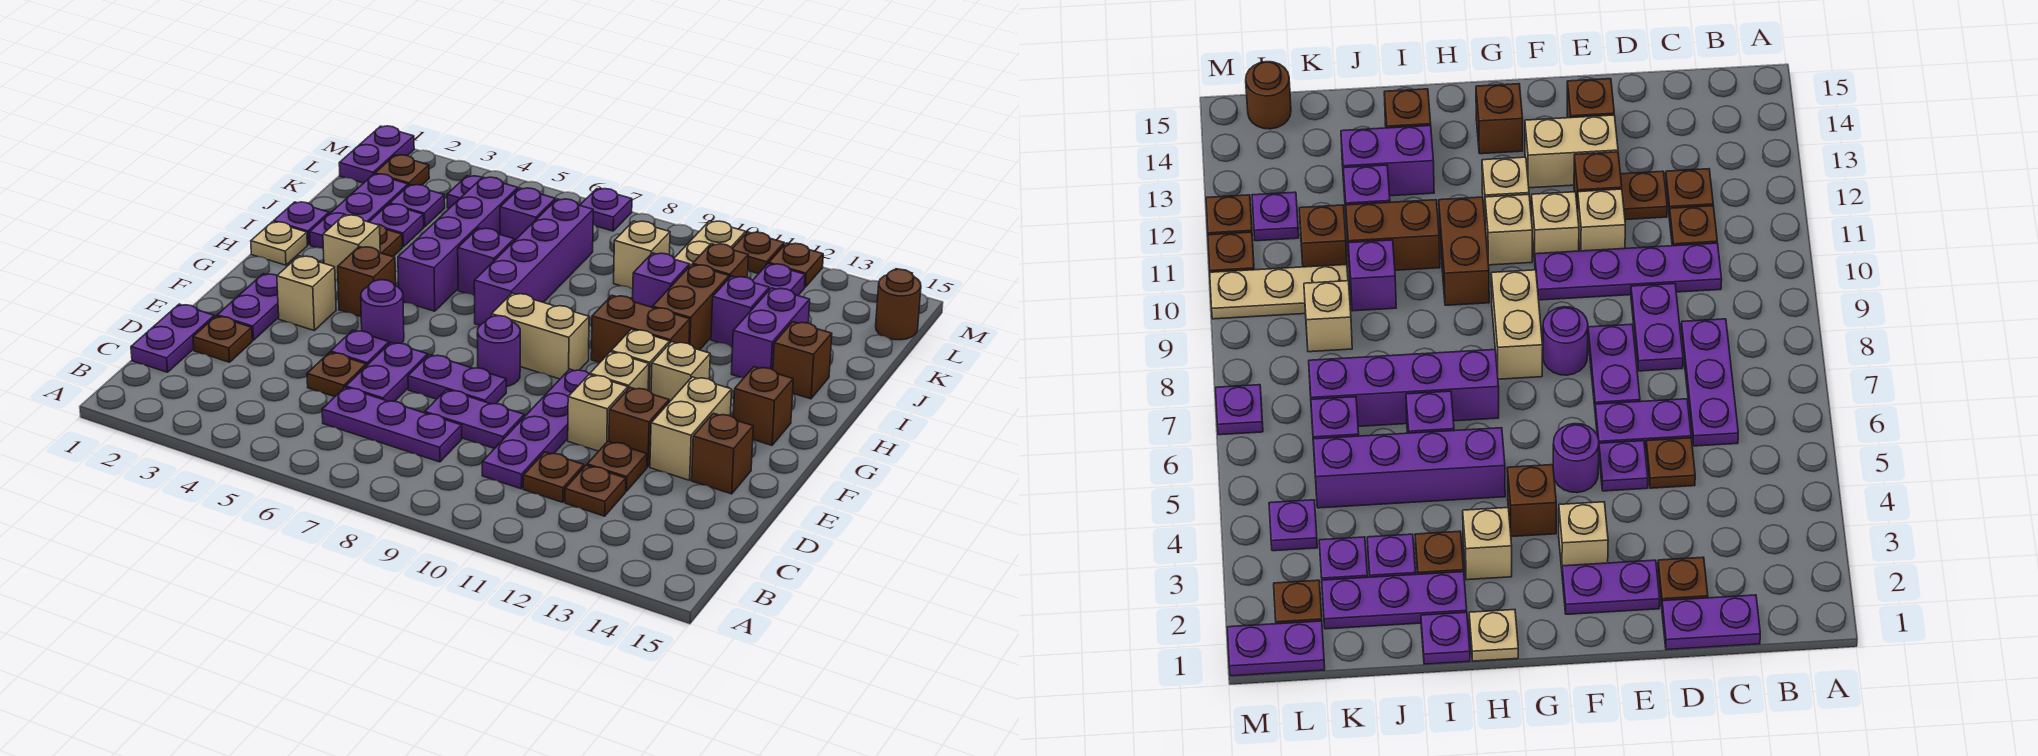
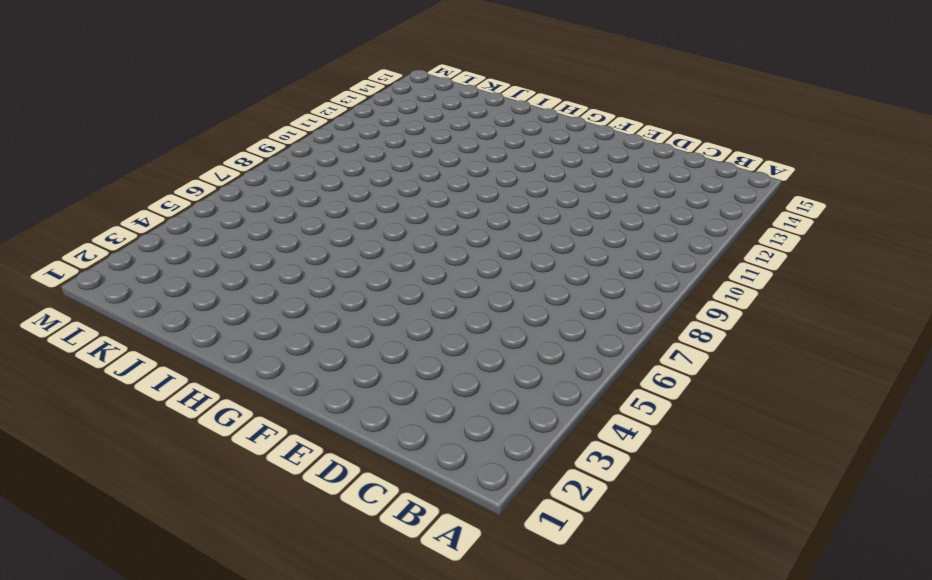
none -> purple 1x2 plate [131,304,214,372]
none -> purple 1x3 plate [322,387,462,462]
none -> purple 1x4 plate [482,369,590,489]
none -> brown 1x1 plate [523,452,584,502]

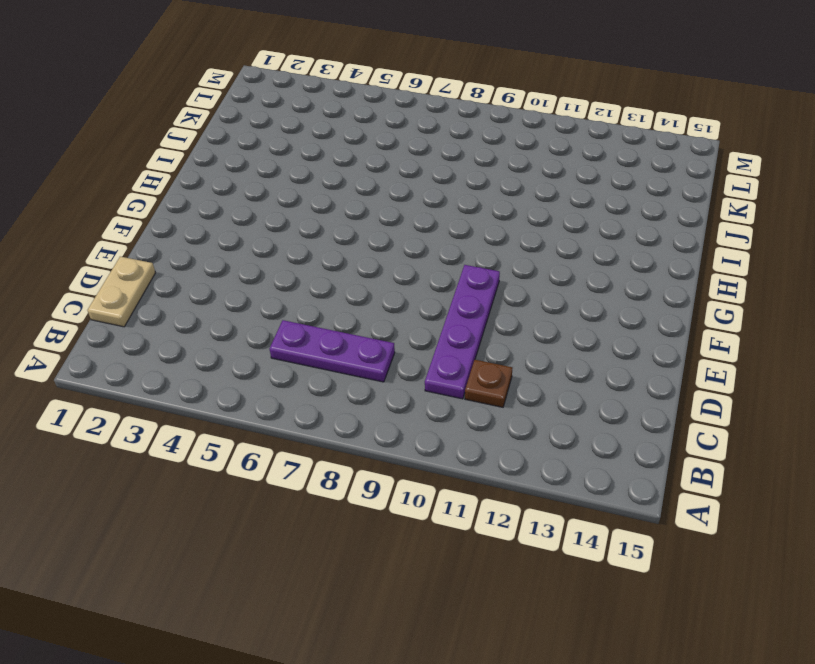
tan 1x2 plate [88,257,156,327] -> purple 1x2 plate [131,304,214,372]
none -> brown 1x1 plate [565,465,626,516]
none -> brown 1x1 plate [193,316,252,362]
none -> brown 1x1 plate [307,352,366,397]
none -> purple 1x2 plate [346,342,428,401]

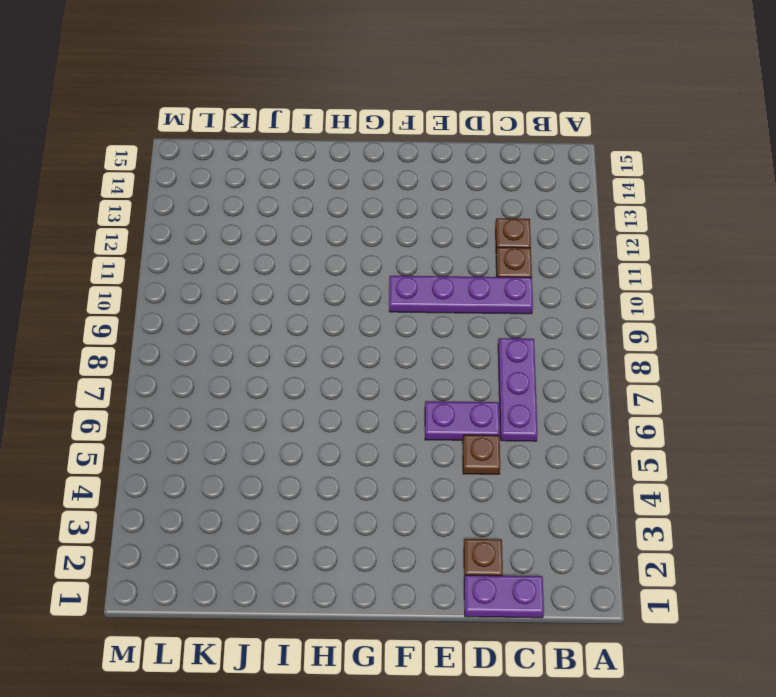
none -> purple 1x2 plate [425,390,524,449]
none -> brown 1x1 plate [587,441,647,491]
none -> purple 1x2 plate [217,274,279,340]
none -> purple 1x1 plate [331,330,389,366]

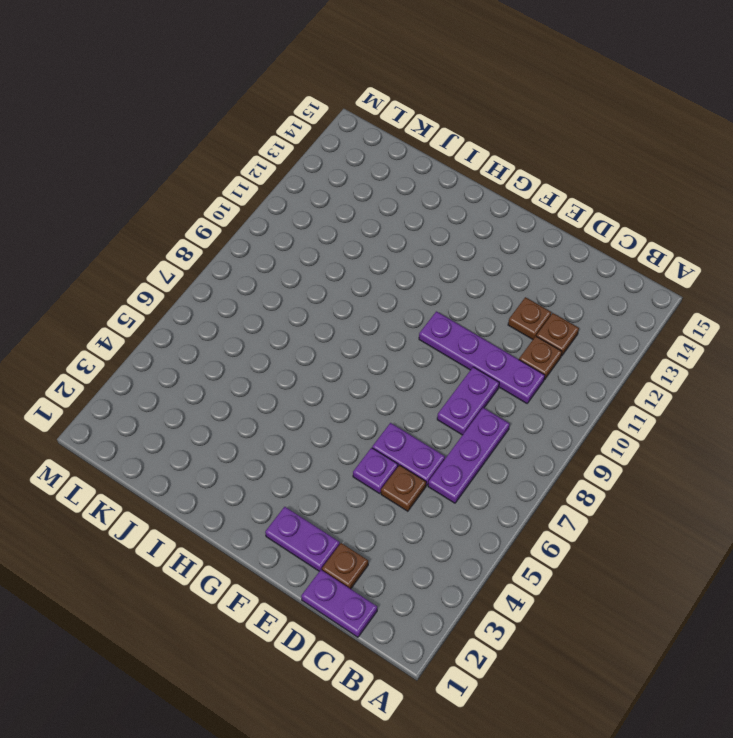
none -> purple 1x2 plate [408,355,506,404]
none -> tan 1x1 brick [568,375,628,451]
none -> brown 1x1 brick [609,387,669,467]
none -> tan 1x2 brick [650,377,732,480]

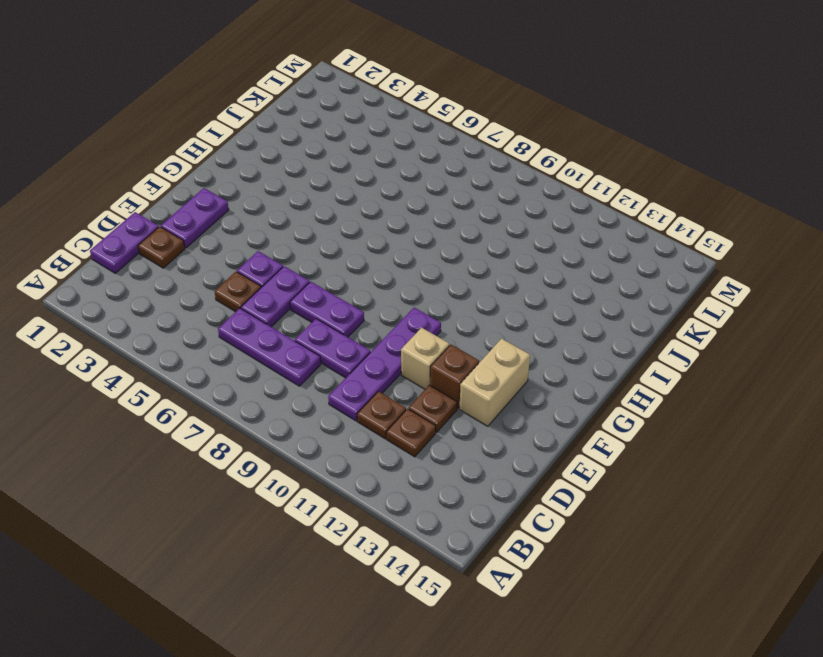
none -> brown 1x1 brick [692,413,753,494]
none -> tan 1x1 brick [277,256,336,330]
none -> purple 1x1 round brick [361,280,404,344]
none -> purple 1x1 round brick [477,316,520,387]

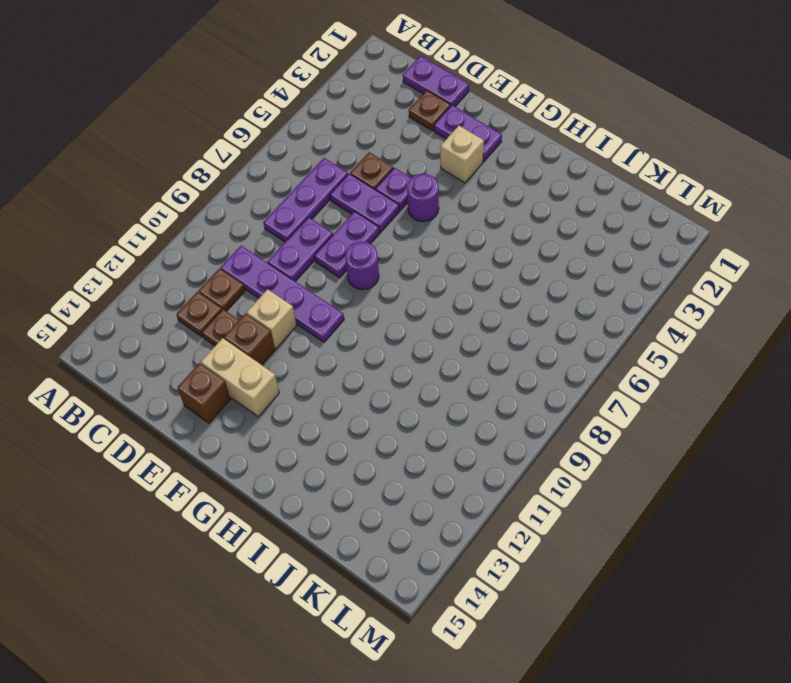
none -> tan 1x1 brick [590,352,649,390]
none -> brown 1x1 brick [338,247,396,317]
none -> tan 1x2 brick [492,293,589,379]
none -> tan 1x1 brick [611,329,670,392]

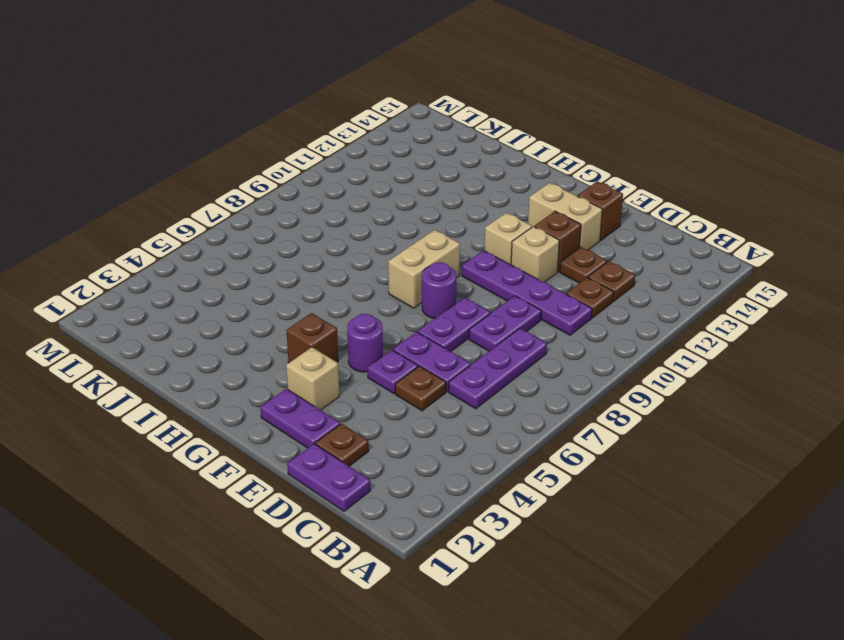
none -> tan 1x1 brick [611,329,670,392]
none -> tan 1x1 brick [651,342,710,402]
none -> brown 1x1 brick [733,367,793,445]
none -> tan 1x1 plate [251,222,307,265]

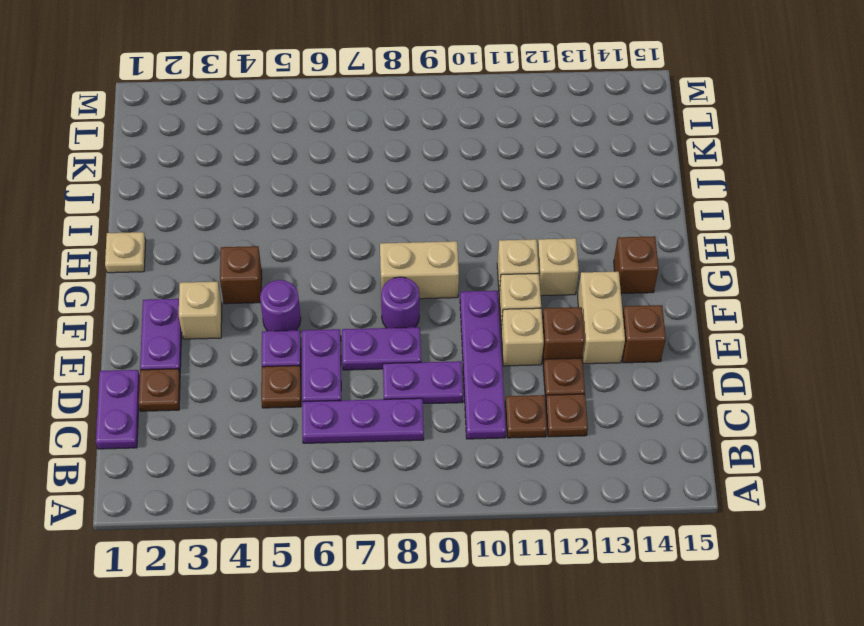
none -> tan 1x1 brick [323,215,380,281]
none -> purple 1x4 brick [398,177,518,311]
none -> purple 1x4 brick [474,199,593,325]
none -> brown 1x2 brick [591,295,690,363]

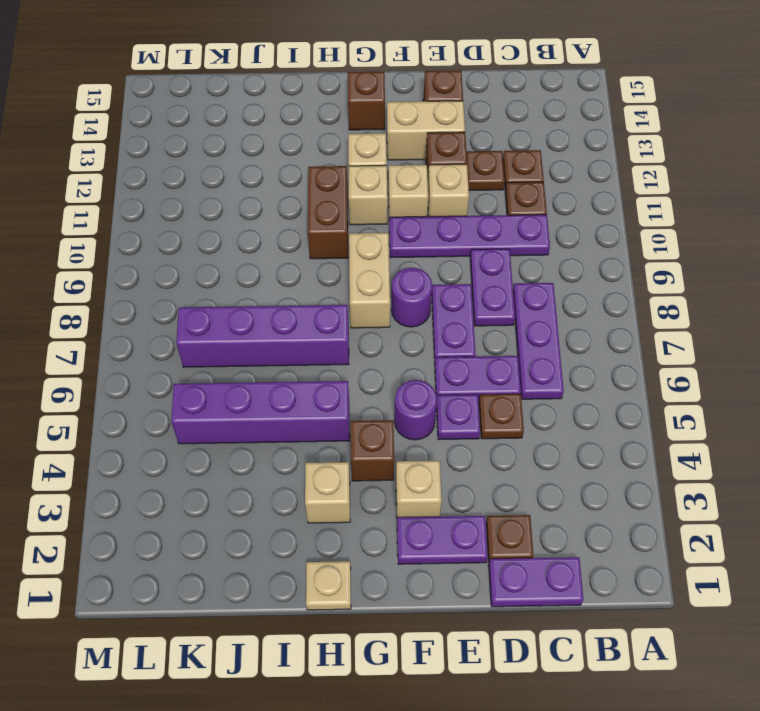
none -> purple 1x1 plate [274,202,329,245]
none -> purple 1x3 plate [310,174,408,248]
none -> brown 1x1 plate [377,224,402,257]
none -> purple 1x1 brick [458,228,514,296]

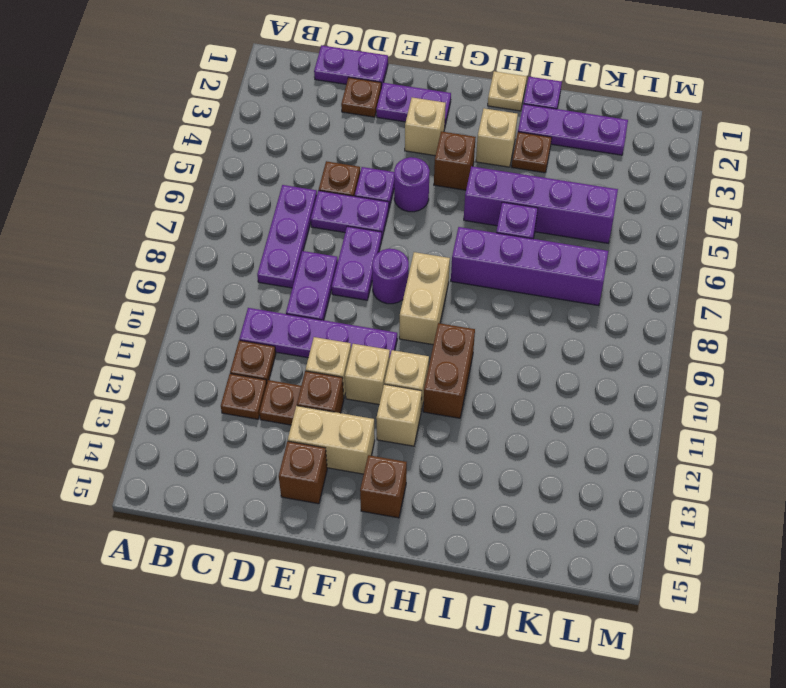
none -> brown 1x2 brick [653,265,729,350]
none -> purple 1x2 brick [731,288,810,378]
none -> brown 1x1 brick [773,322,832,399]
none -> purple 1x1 plate [370,204,424,247]

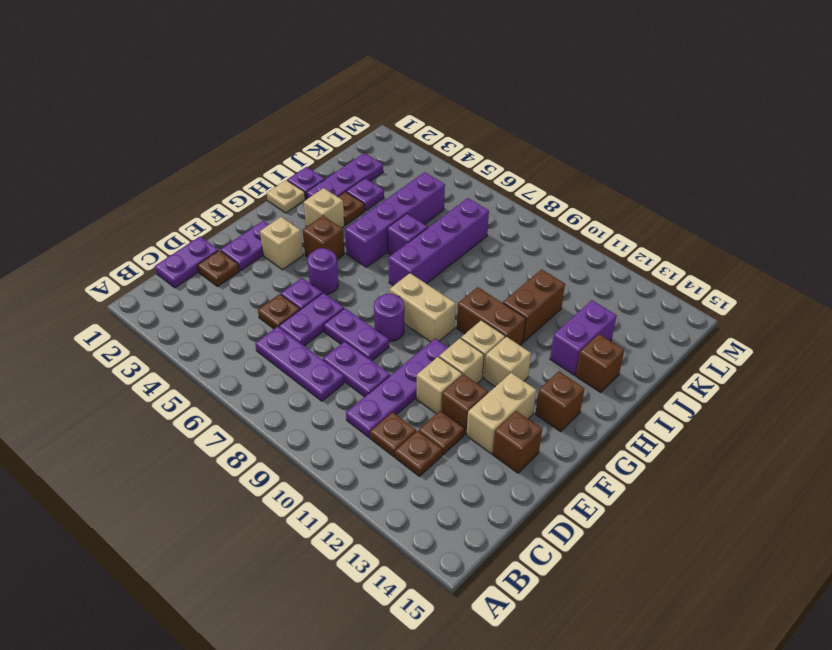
none -> purple 1x1 brick [633,253,690,307]
none -> purple 1x1 brick [711,276,769,347]
none -> purple 1x1 plate [390,185,445,227]
none -> purple 1x1 brick [500,188,555,241]

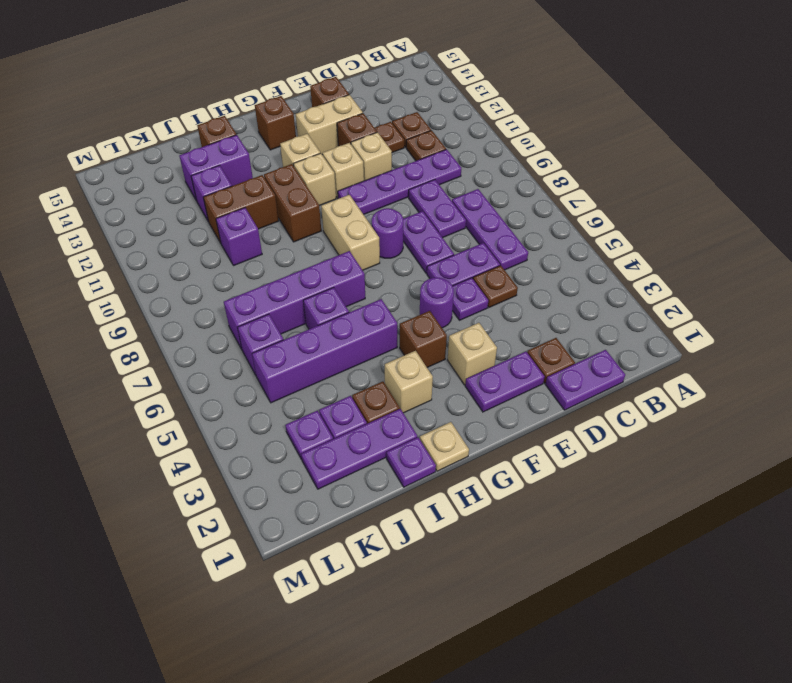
none -> tan 1x1 brick [614,221,670,289]
none -> tan 1x3 plate [674,221,746,266]
none -> brown 1x1 brick [693,244,749,278]
none -> purple 1x2 plate [339,126,414,183]

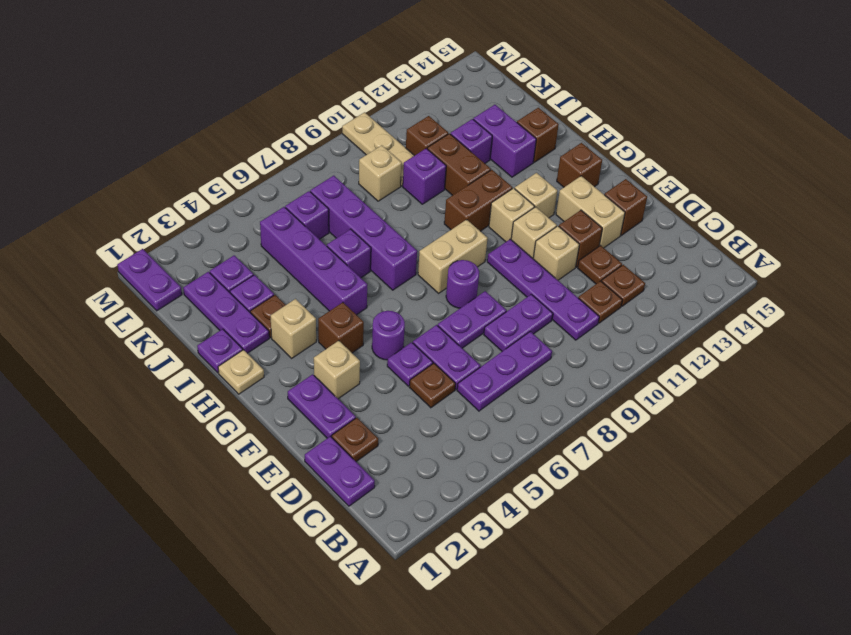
none -> brown 1x1 plate [375,155,429,186]
none -> purple 1x1 plate [447,176,482,208]
none -> purple 1x1 plate [753,264,805,296]
none -> brown 1x1 round brick [876,269,921,340]

